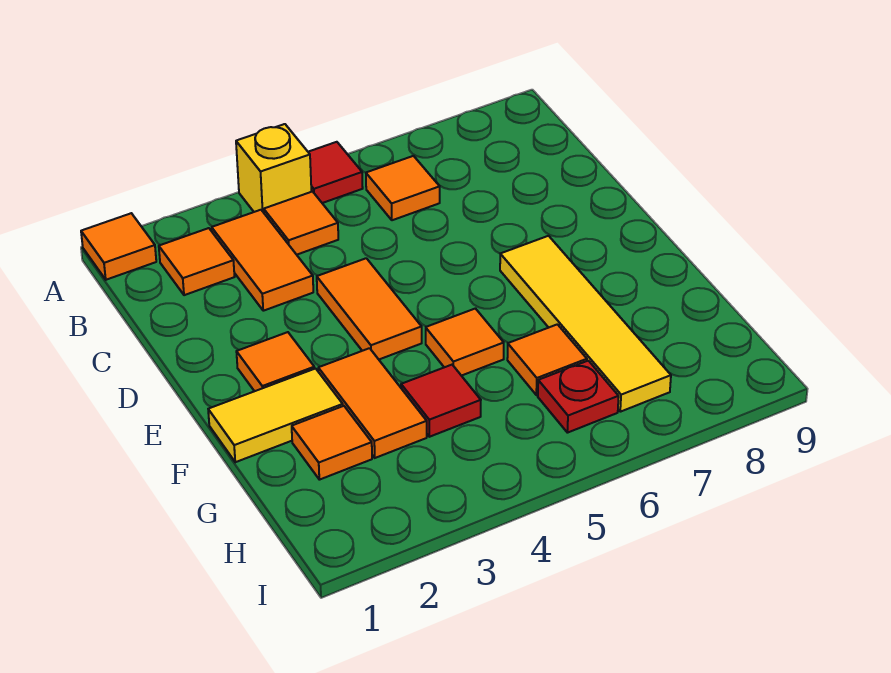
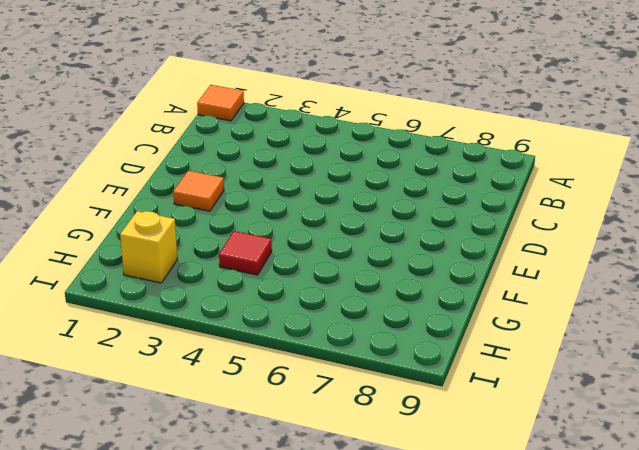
yellow 1x1 brick [120,211,177,283] -> yellow 1x1 brick moved to [236,124,311,212]
none -> red 1x1 tile [308,142,363,203]
none -> orange 1x1 tile [159,228,234,295]
none -> orange 1x2 tile [212,210,313,311]

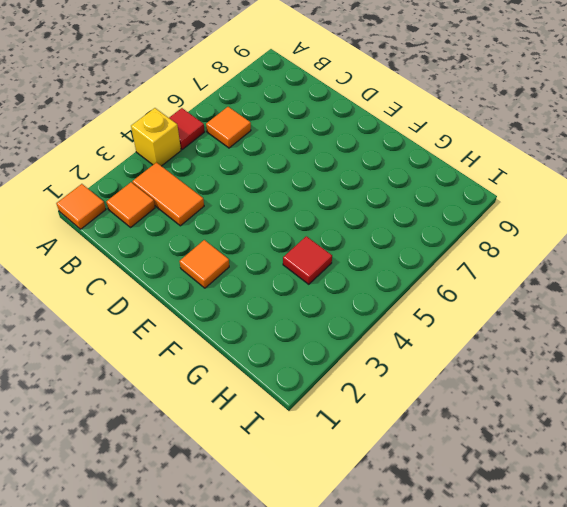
none -> orange 1x1 tile [264,192,338,255]
none -> orange 1x2 tile [317,258,422,359]
none -> yellow 1x4 tile [500,236,671,412]

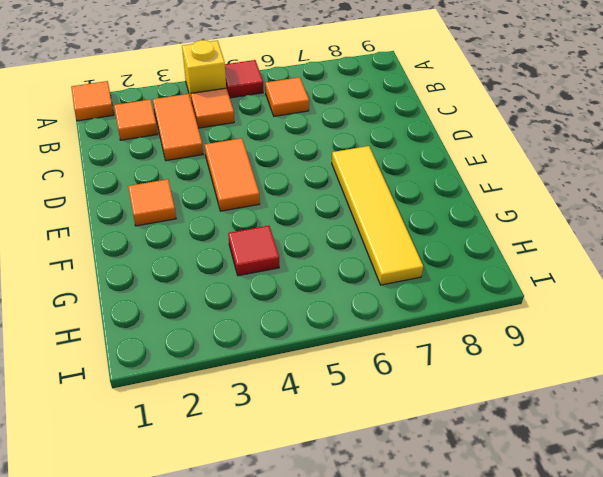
none -> yellow 1x2 tile [208,369,343,462]
none -> orange 1x2 tile [318,348,427,458]
none -> orange 1x1 tile [426,309,504,376]

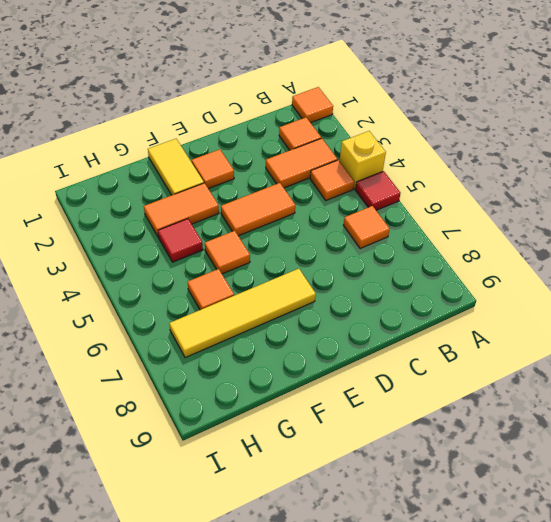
none -> orange 1x1 tile [292,406,372,480]
none -> red 1x1 plate [538,361,619,433]

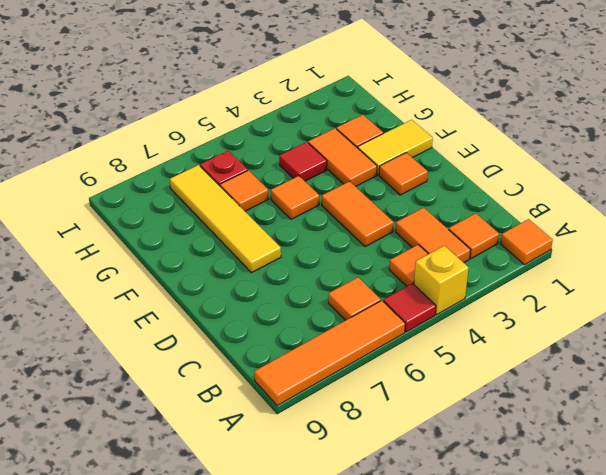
orange 1x4 tile [254,301,405,406] -> none

